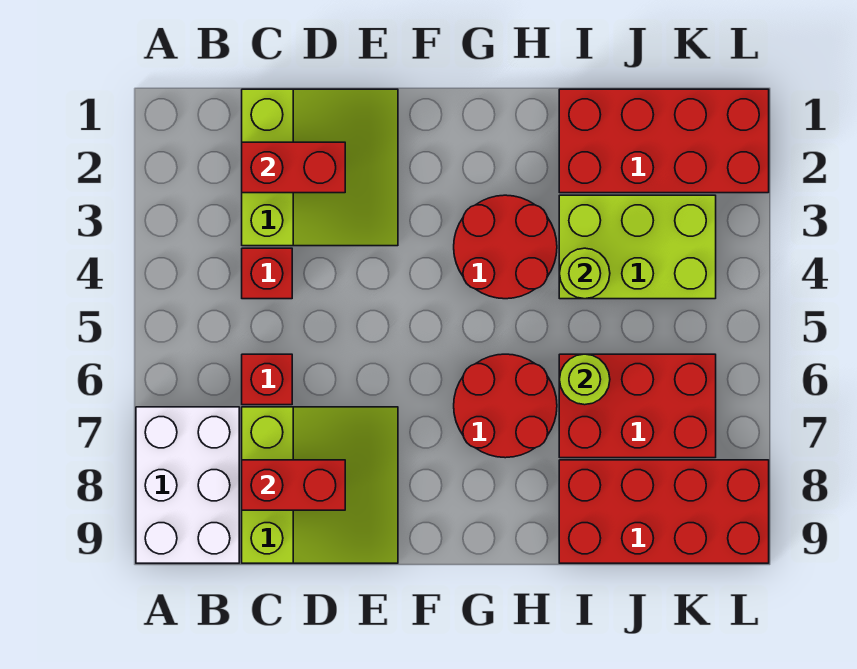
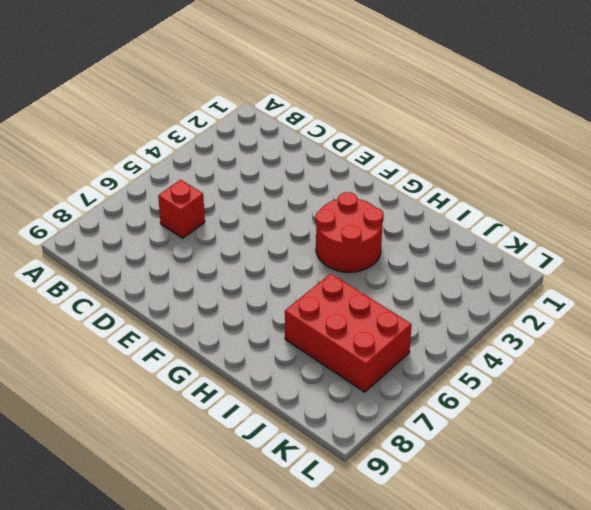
none -> white 2x3 brick [136,407,239,563]
none -> lime 3x3 slope [242,89,398,246]
none -> red 1x1 brick [242,248,292,299]

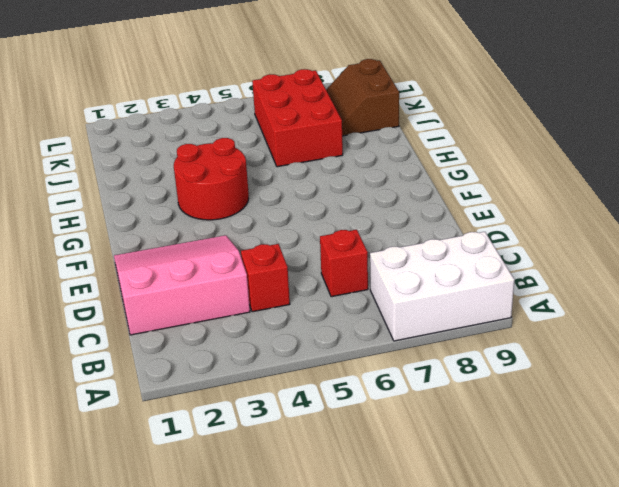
pink 3x3 slope [114,235,250,335] -> lime 3x3 slope [242,89,398,246]
brown 2x2 slope [326,59,399,136] -> red 2x4 brick [559,460,769,563]
none -> lime 3x3 slope [242,407,398,563]
none -> red 2x2 round brick [454,354,557,458]
none -> red 2x4 brick [559,89,769,193]

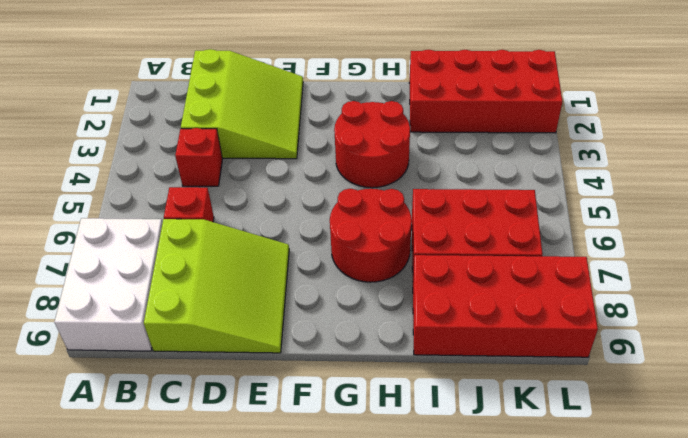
none -> lime 2x3 brick [559,195,716,299]
none -> red 1x2 brick [242,142,345,193]
none -> red 1x2 brick [242,460,345,510]

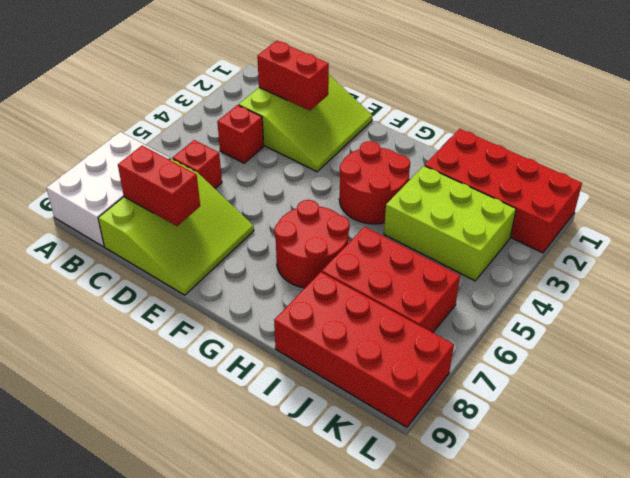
none -> lime 1x1 round brick [559,248,610,299]
none -> lime 1x1 round brick [560,354,610,405]

